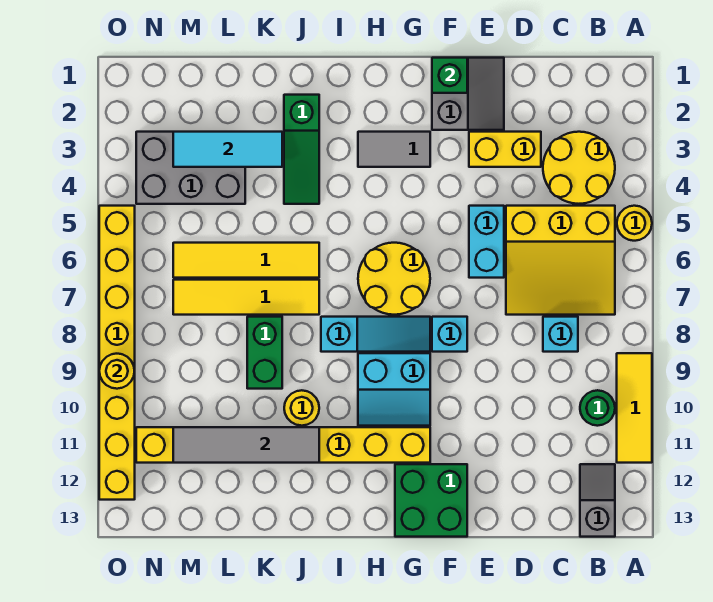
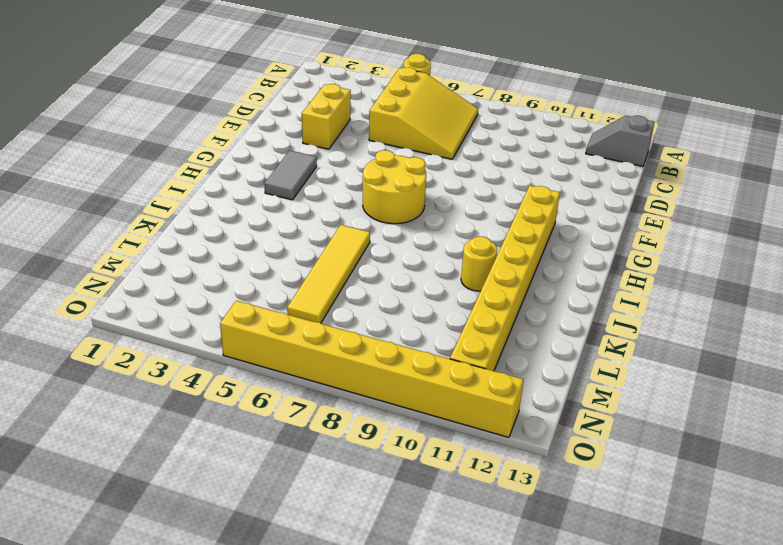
none -> yellow 1x3 tile [617,353,652,463]
none -> yellow 2x2 round brick [543,132,615,204]
none -> green 1x1 round brick [580,390,615,426]

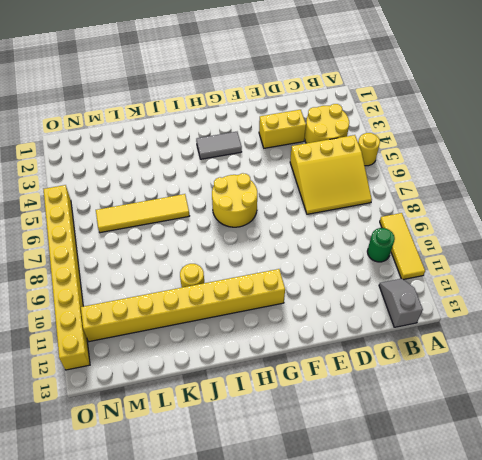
none -> cyan 1x1 brick [543,317,578,352]
none -> grey 2x2 slope [432,58,504,130]
none -> cyan 1x2 brick [469,206,504,278]

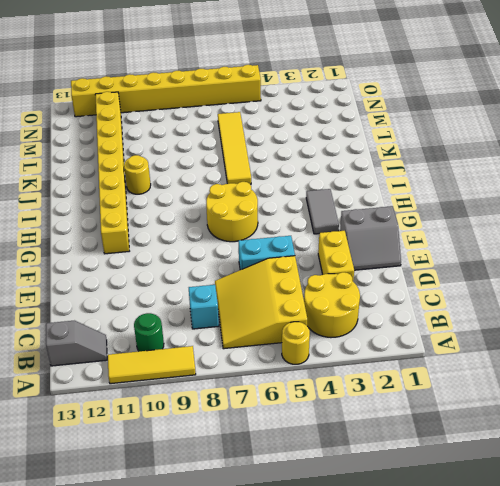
none -> cyan 1x1 brick [432,317,467,352]
none -> green 2x2 brick [395,464,467,537]
none -> cyan 1x3 slope [321,317,430,352]

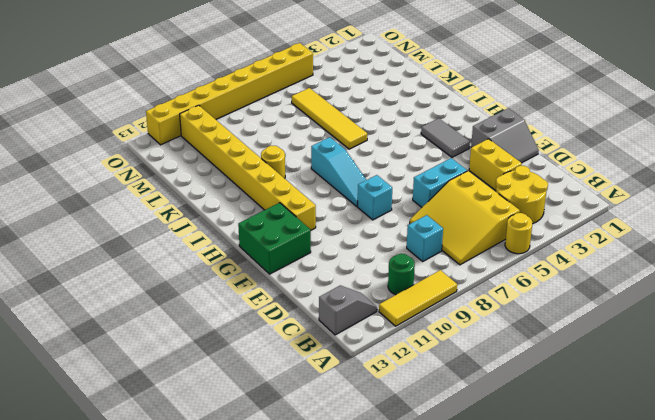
none -> yellow 2x2 round brick [358,243,430,315]
none -> cyan 2x2 slope [358,353,430,426]
none -> green 1x3 slope [284,95,319,204]

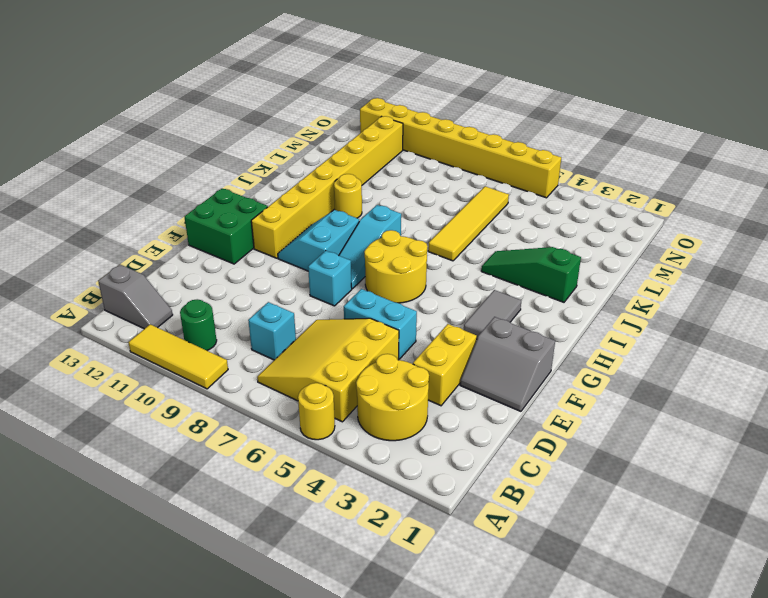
none -> yellow 1x4 tile [173,280,319,315]
none -> green 1x2 brick [247,317,282,389]
none -> grey 2x3 brick [136,132,245,204]

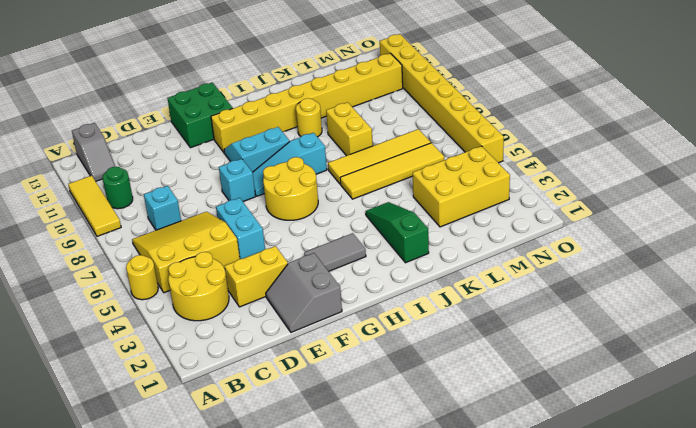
yellow 1x2 brick [326,102,373,156] -> green 1x2 brick [247,317,282,389]
yellow 2x3 brick [413,146,510,227] -> grey 2x3 brick [136,132,245,204]
none -> green 1x1 brick [432,58,467,93]
none -> grey 1x4 tile [173,427,319,463]
none -> cyan 1x3 tile [173,132,282,167]

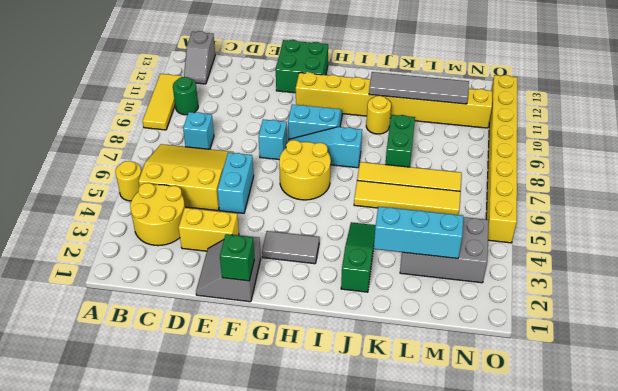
cyan 1x3 brick [374,206,463,258] -> cyan 1x3 tile [173,132,282,167]
none -> yellow 1x1 round brick [99,354,135,389]

